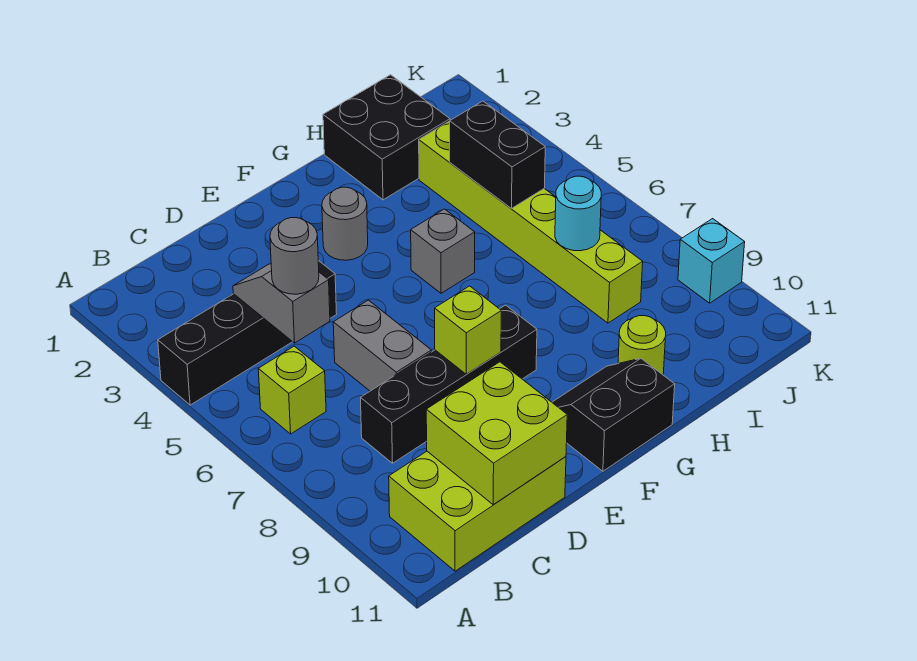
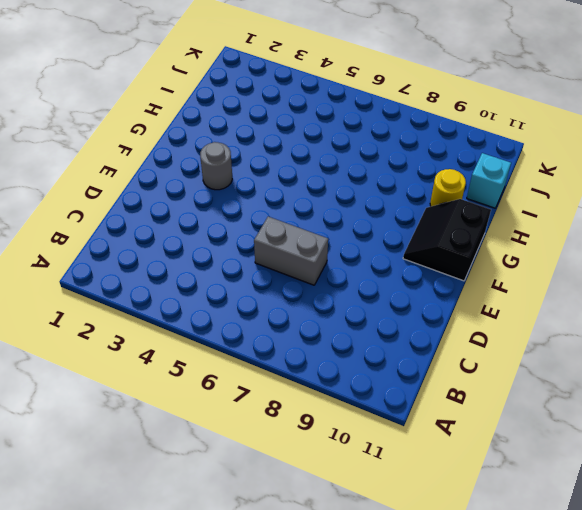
yellow 1x1 round brick [430,169,466,206] -> lime 1x1 round brick [618,316,666,375]
cyan 1x1 brick [467,153,511,208] -> cyan 1x1 brick moved to [678,219,745,303]
none -> black 1x4 brick [158,261,337,405]
none -> lime 1x1 brick [258,346,326,434]
none -> lime 2x3 brick [389,451,566,571]

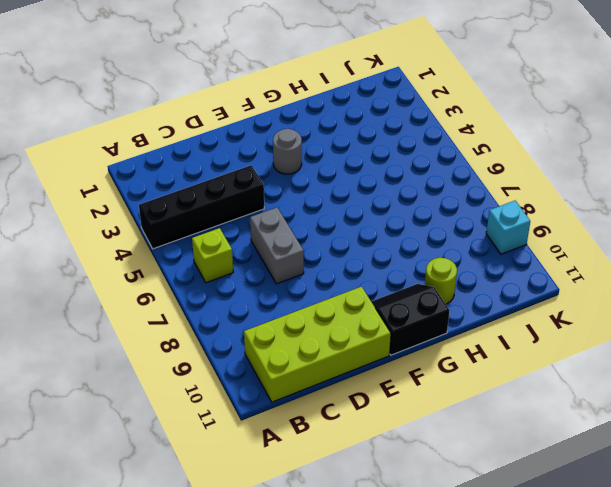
lime 2x4 brick [244,287,391,402] -> lime 2x3 brick [389,451,566,571]
none -> black 1x4 brick [361,305,537,463]
none -> grey 1x1 brick [411,209,475,293]
none -> black 2x2 brick [323,75,450,200]

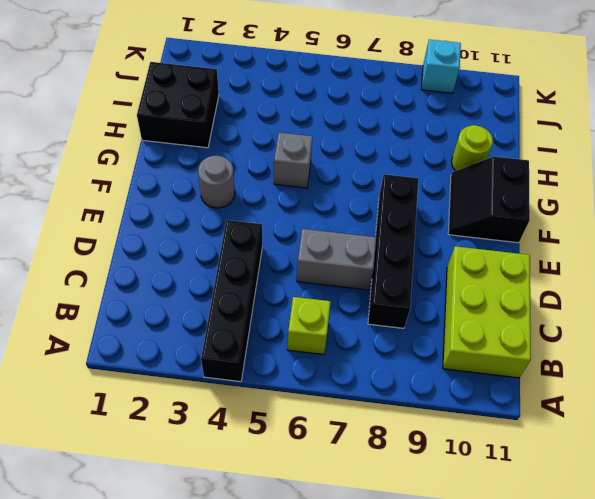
none -> lime 1x6 brick [419,121,643,323]
none -> grey 1x2 slope [233,264,330,343]
none -> lime 2x2 brick [426,362,567,505]

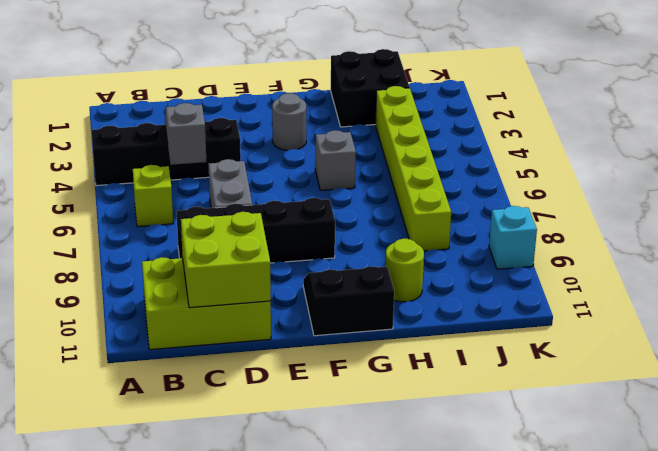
none -> lime 1x1 brick [435,286,501,374]
none -> black 1x2 brick [450,101,545,208]
none -> cyan 1x1 round brick [555,176,601,251]

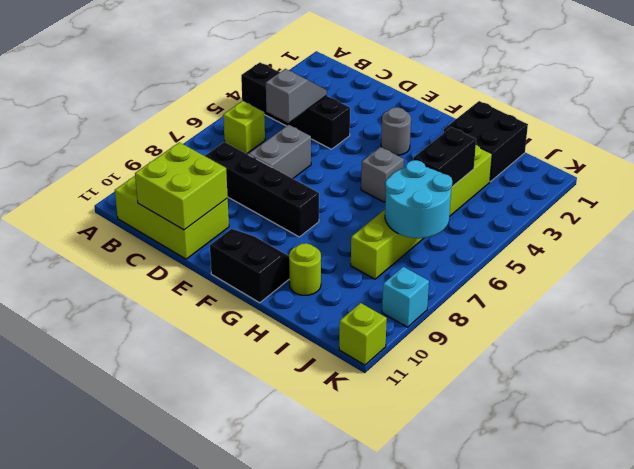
cyan 2x2 round brick [385,160,452,238] -> cyan 1x1 round brick [555,176,601,251]
lime 1x1 brick [339,303,387,365] -> lime 1x1 brick moved to [435,286,501,374]
none -> grey 1x1 round brick [270,218,319,294]

